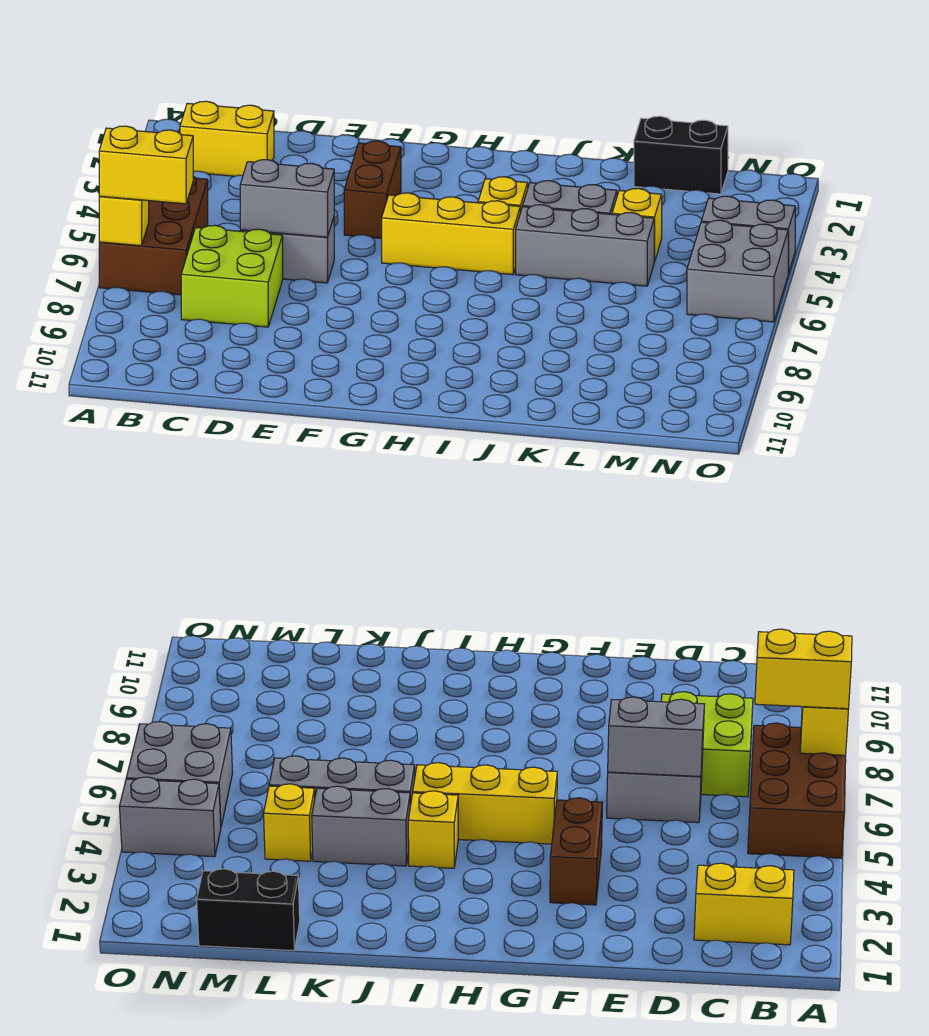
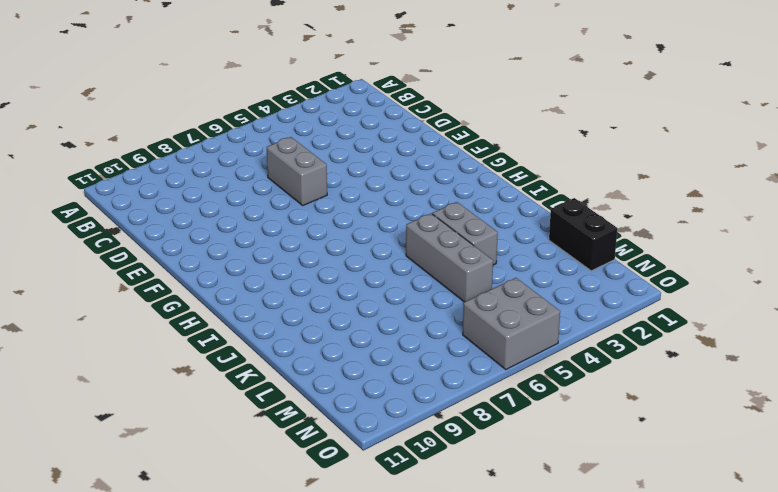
none -> brown 2x3 brick [99,176,208,295]
none -> yellow 1x2 brick [180,101,274,176]
none -> lime 2x2 brick [181,225,283,327]

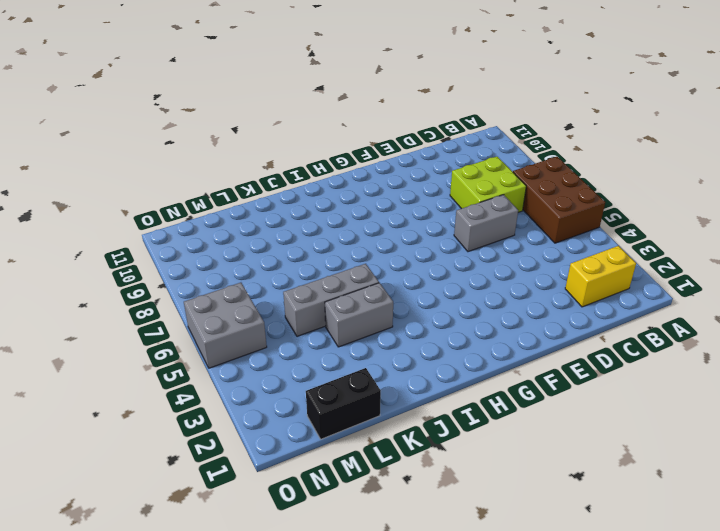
none -> brown 1x2 brick [344,141,401,238]
none -> yellow 1x3 brick [382,193,520,275]
none -> yellow 1x1 brick [478,177,528,213]

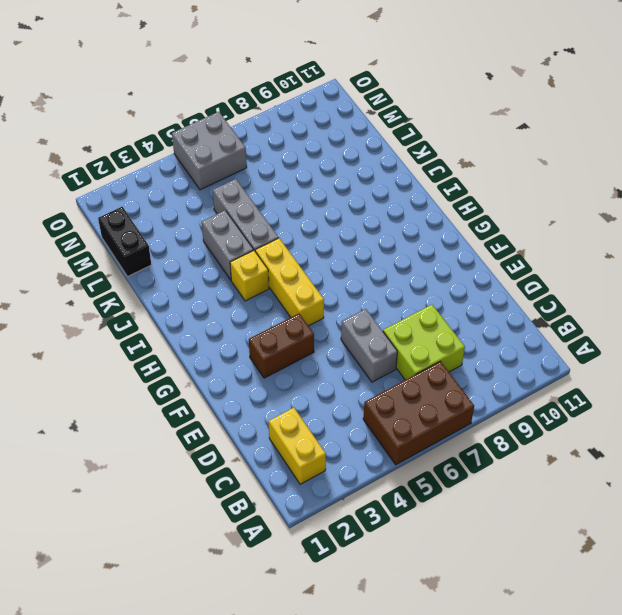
none -> yellow 1x1 brick [612,188,662,262]
none -> grey 1x2 brick [701,196,795,274]
none -> yellow 1x1 brick [99,196,149,246]

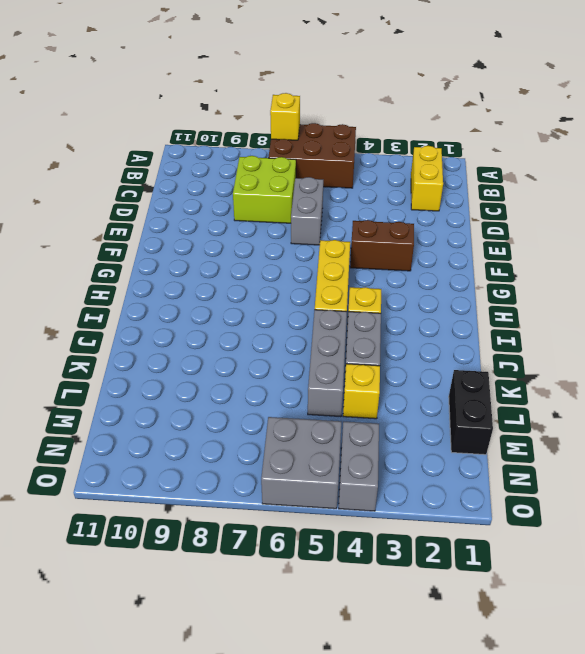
none -> grey 1x2 brick [240,160,334,237]
none -> yellow 1x2 brick [99,126,193,204]

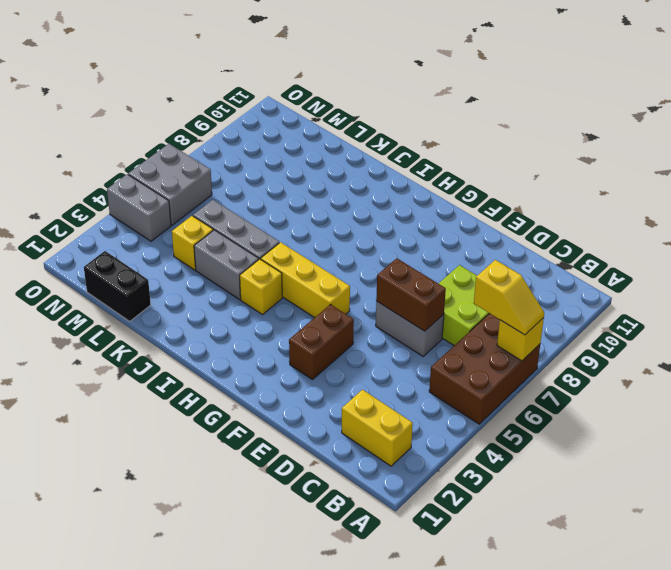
yellow 1x2 slope [474,260,544,335] -> yellow 1x2 brick [99,126,193,204]
brown 1x2 brick [376,258,446,331] -> grey 1x2 brick [240,160,334,237]

